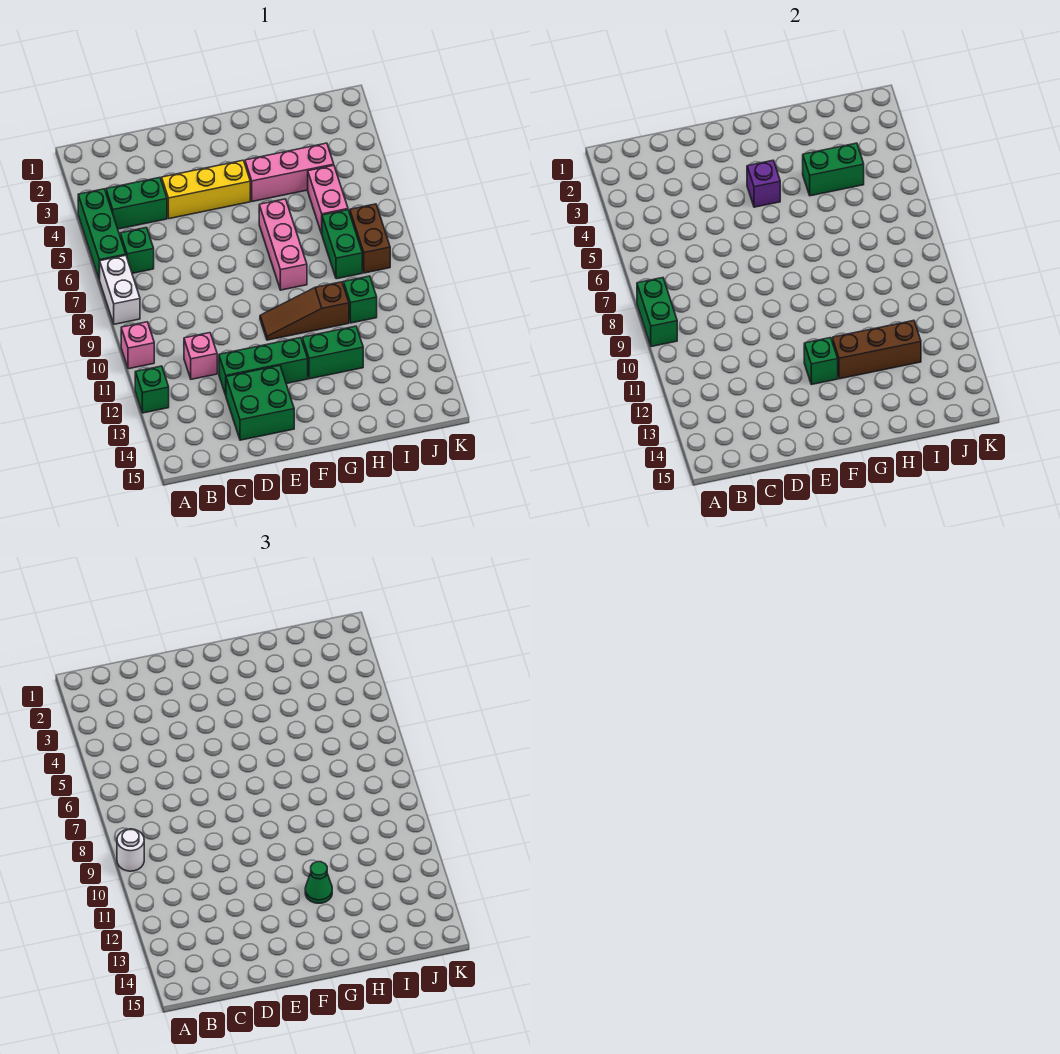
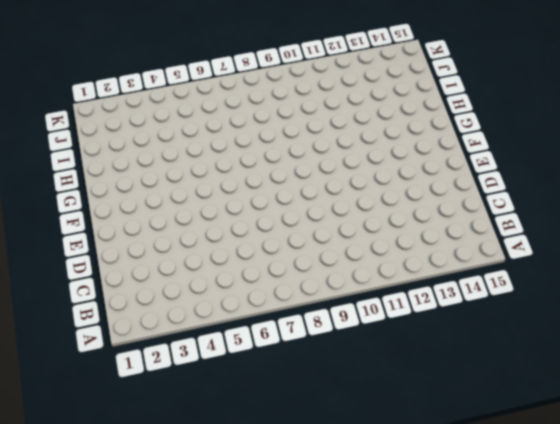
none -> green 1x3 brick [78,189,126,280]
none -> white 1x2 brick [100,255,140,324]
none -> pink 1x1 brick [121,322,154,369]

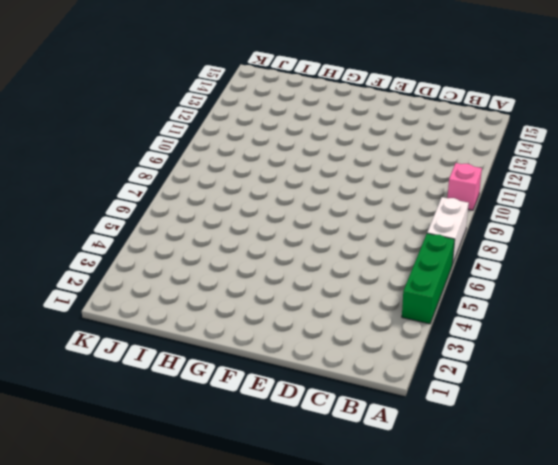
none -> green 1x1 brick [135,366,169,413]
none -> green 1x2 brick [106,178,167,229]
none -> green 1x1 brick [120,228,154,273]

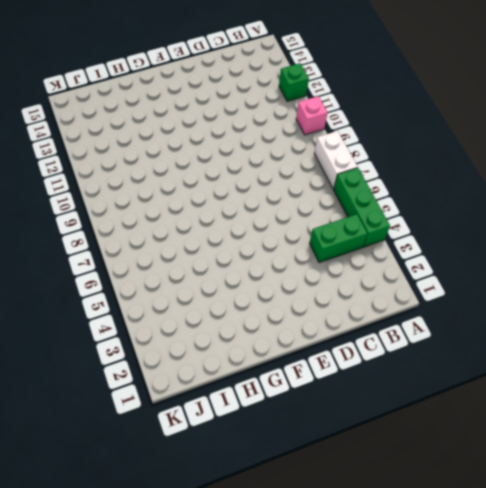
none -> green 1x1 brick [120,228,154,273]
none -> pink 1x1 brick [184,333,217,379]
none -> yellow 1x3 brick [162,160,250,219]

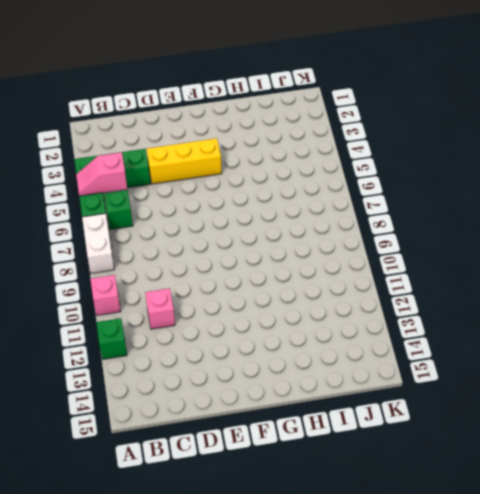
pink 1x2 slope [76,152,127,196] -> none
none -> green 1x3 brick [219,338,308,395]
none -> green 2x2 brick [226,366,294,440]
none -> brown 1x3 slope [260,282,349,340]

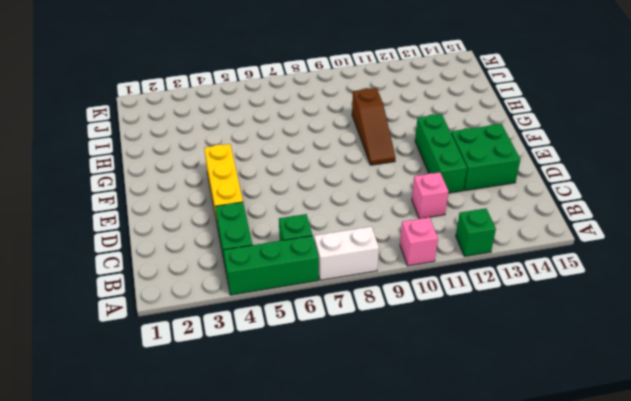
none -> pink 1x3 brick [245,143,334,201]
none -> pink 1x3 brick [259,199,307,290]
none -> green 1x2 brick [302,326,363,379]

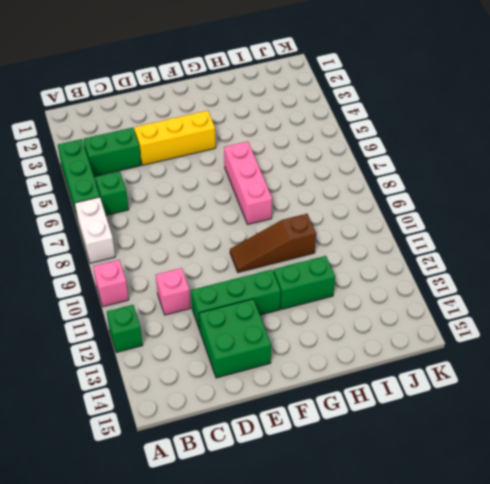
none -> pink 1x3 brick [245,143,334,201]
none -> pink 1x2 brick [308,165,348,234]
none -> green 1x2 brick [322,210,362,279]

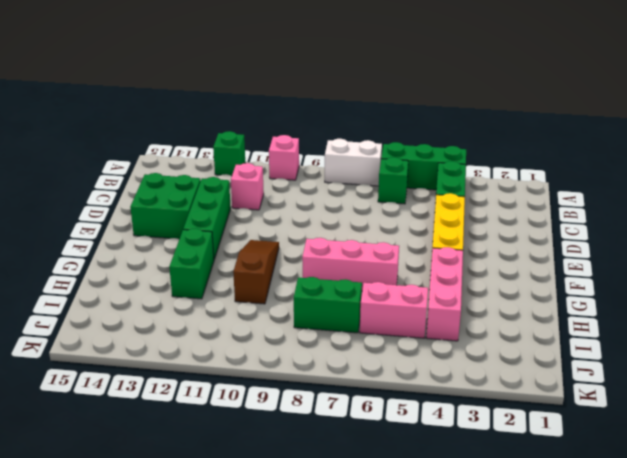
none -> green 1x1 brick [343,276,377,323]
none -> brown 1x2 brick [350,204,390,273]
none -> green 1x2 brick [637,278,677,347]

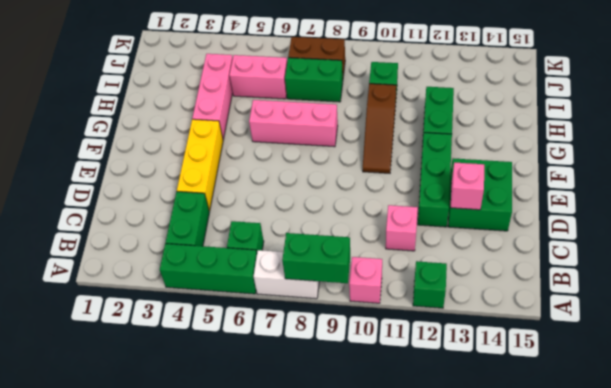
pink 1x1 brick [451,162,484,210] -> none
none -> purple 1x1 brick [747,160,780,207]
none -> green 1x1 brick [804,338,838,384]
none -> brown 1x3 brick [832,321,921,379]

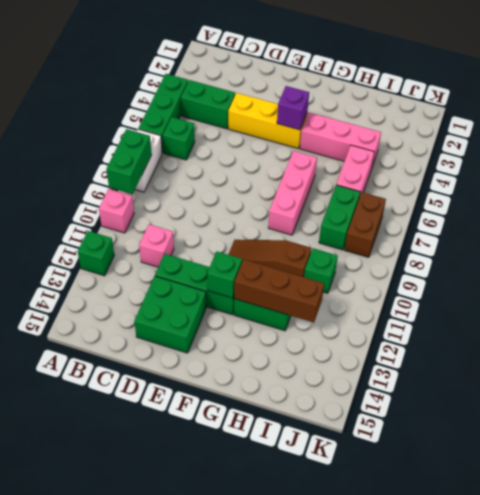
none -> green 1x2 brick [803,143,864,196]
none -> white 1x1 round brick [117,829,144,871]
none -> green 1x1 cone [305,862,332,903]

